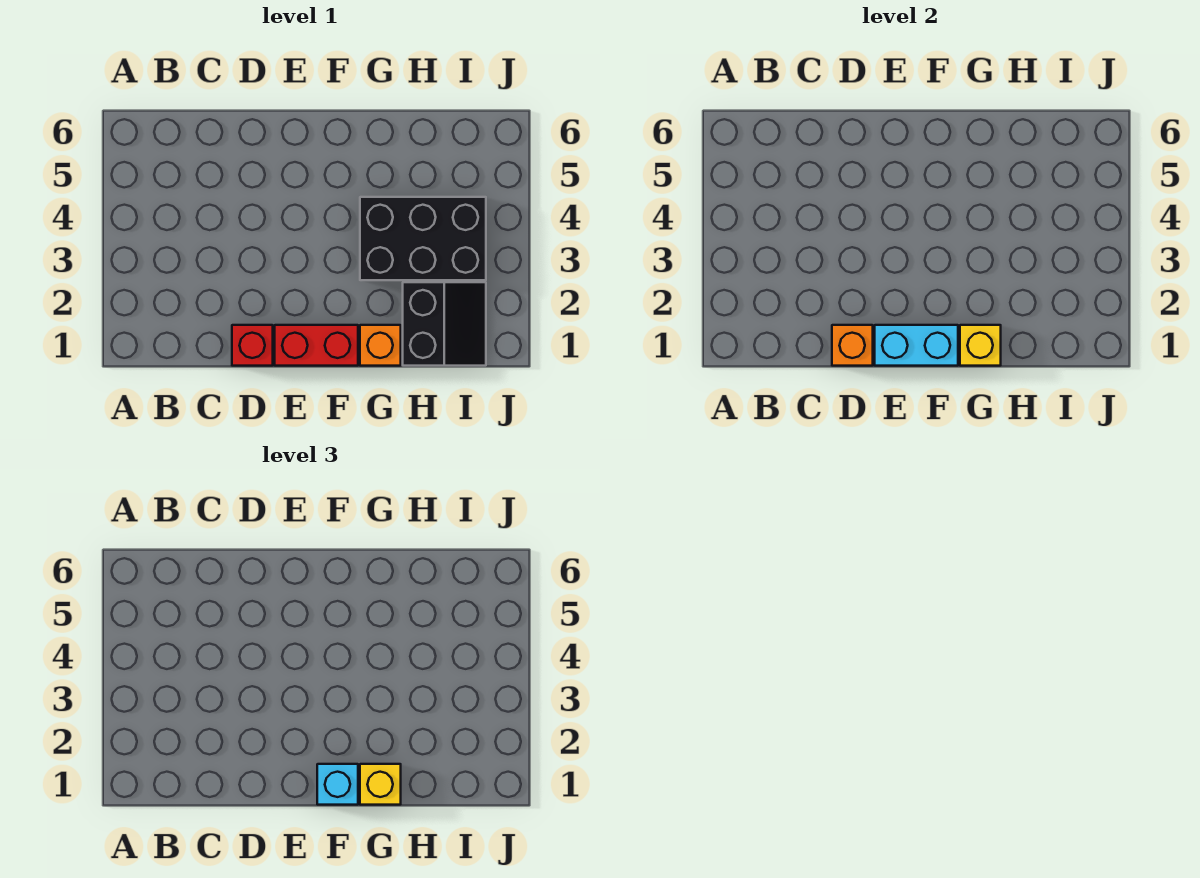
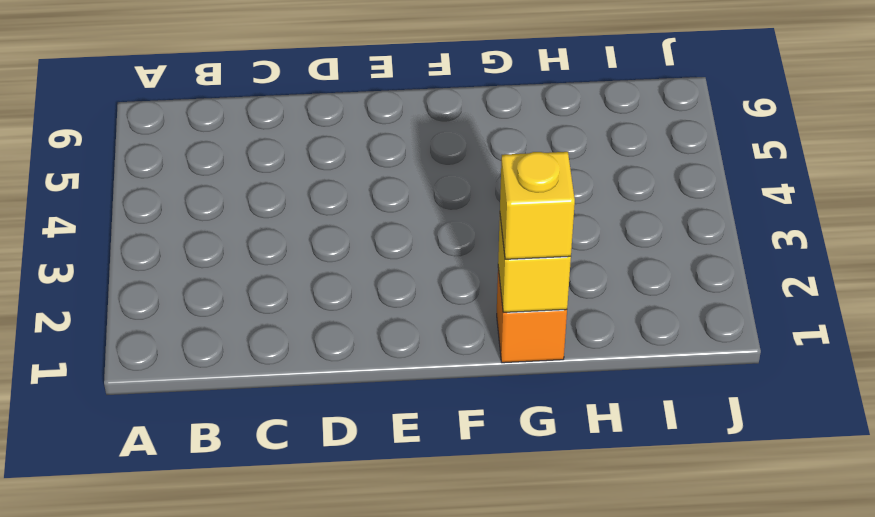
none -> red 1x1 brick [232,325,273,366]
none -> red 1x2 brick [275,325,358,366]

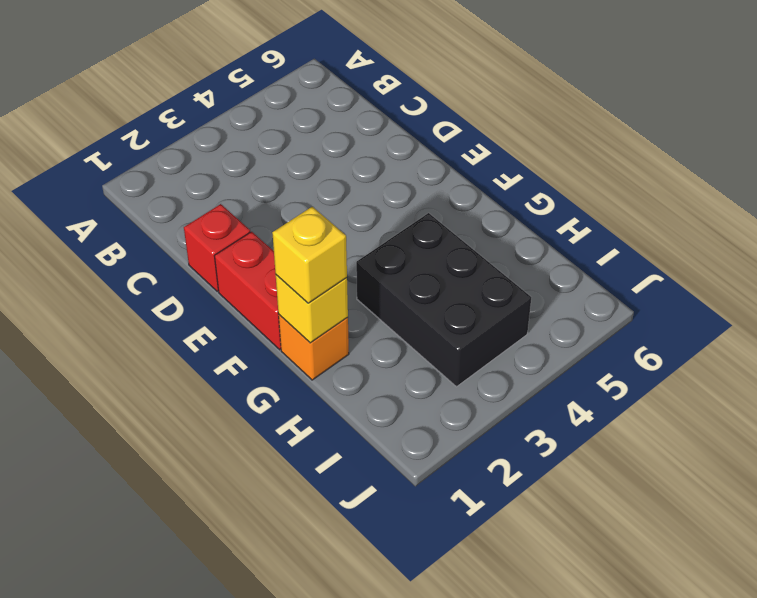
none -> black 2x2 slope [403,282,486,366]
none -> orange 1x1 brick [832,325,873,366]

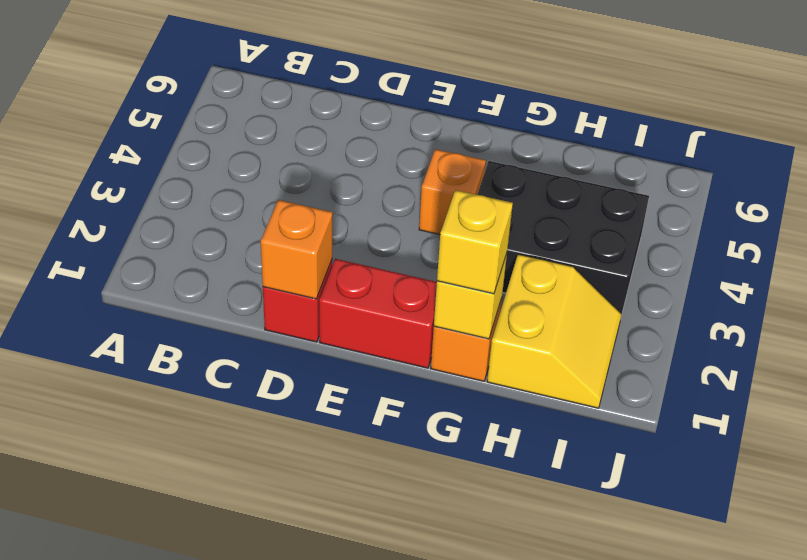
orange 1x1 brick [419,149,486,235] -> none
yellow 2x2 slope [487,254,622,408] -> black 2x2 slope [403,282,486,366]
none -> cyan 1x2 brick [875,325,958,366]
none -> cyan 1x1 brick [317,764,358,805]

